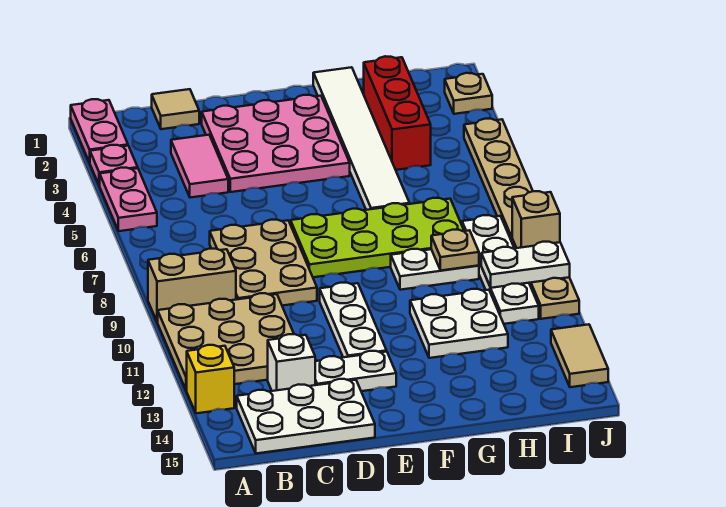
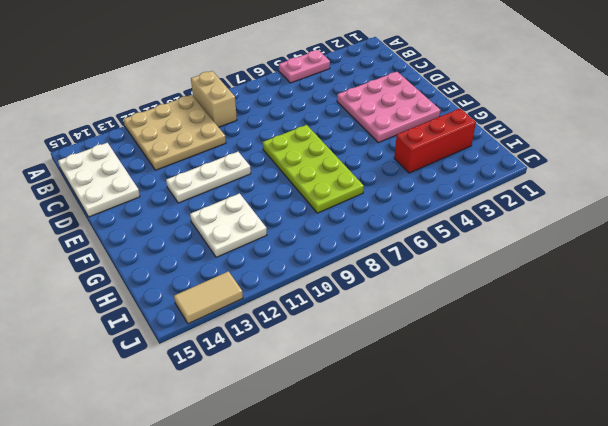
none -> pink 1x2 plate [71,99,128,163]
none -> pink 1x1 plate [90,145,138,186]
none -> yellow 1x1 brick [187,345,234,413]

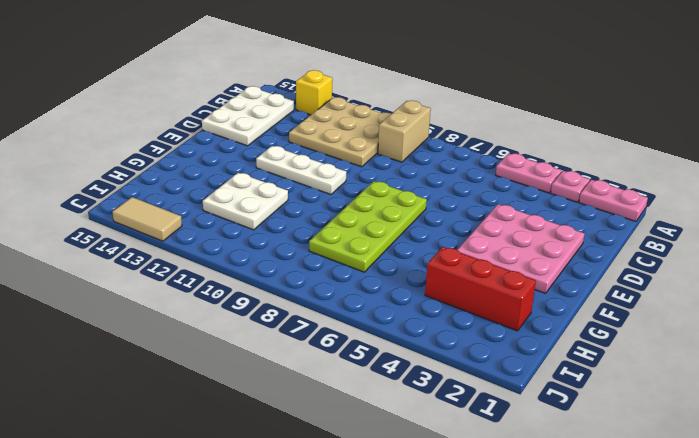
none -> tan 1x1 tile [152,89,199,129]
none -> pink 1x2 tile [171,135,228,198]
none -> tan 2x3 plate [210,220,317,306]

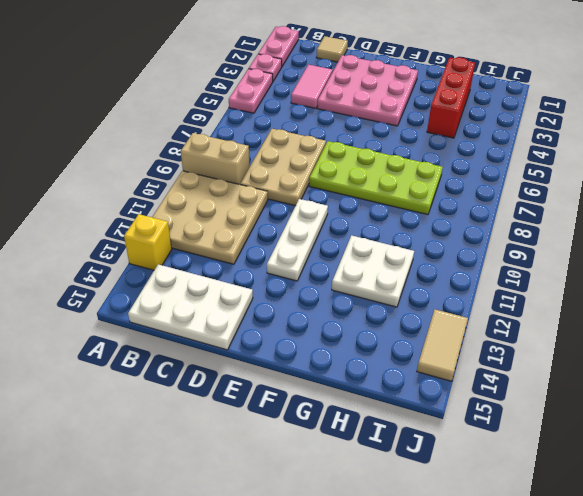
none -> white 1x1 brick [268,334,315,391]
none -> white 1x2 plate [315,351,396,391]
none -> white 1x6 tile [313,67,410,210]

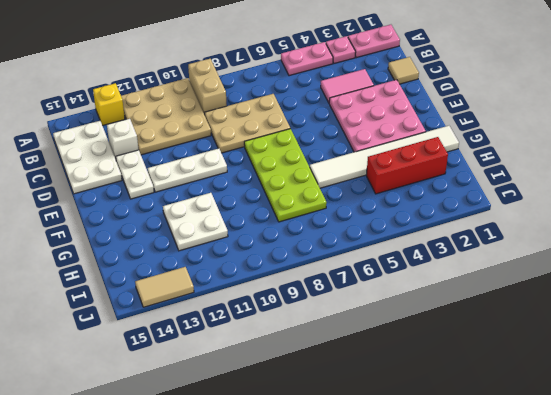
none -> white 1x2 plate [391,249,479,290]
none -> white 1x4 plate [462,215,539,324]
none -> tan 1x1 plate [445,73,492,114]

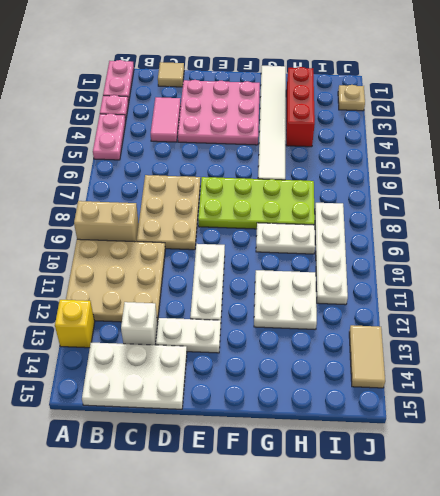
none -> tan 1x8 plate [464,119,579,319]
none -> tan 1x1 plate [431,229,479,270]
none -> white 1x2 plate [481,242,570,288]

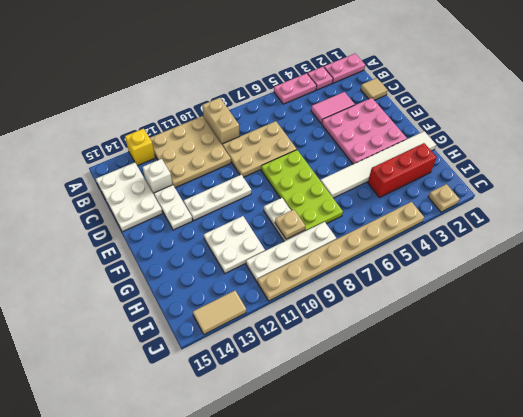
none -> white 1x2 plate [481,242,570,288]
none -> tan 1x1 brick [512,191,560,248]

